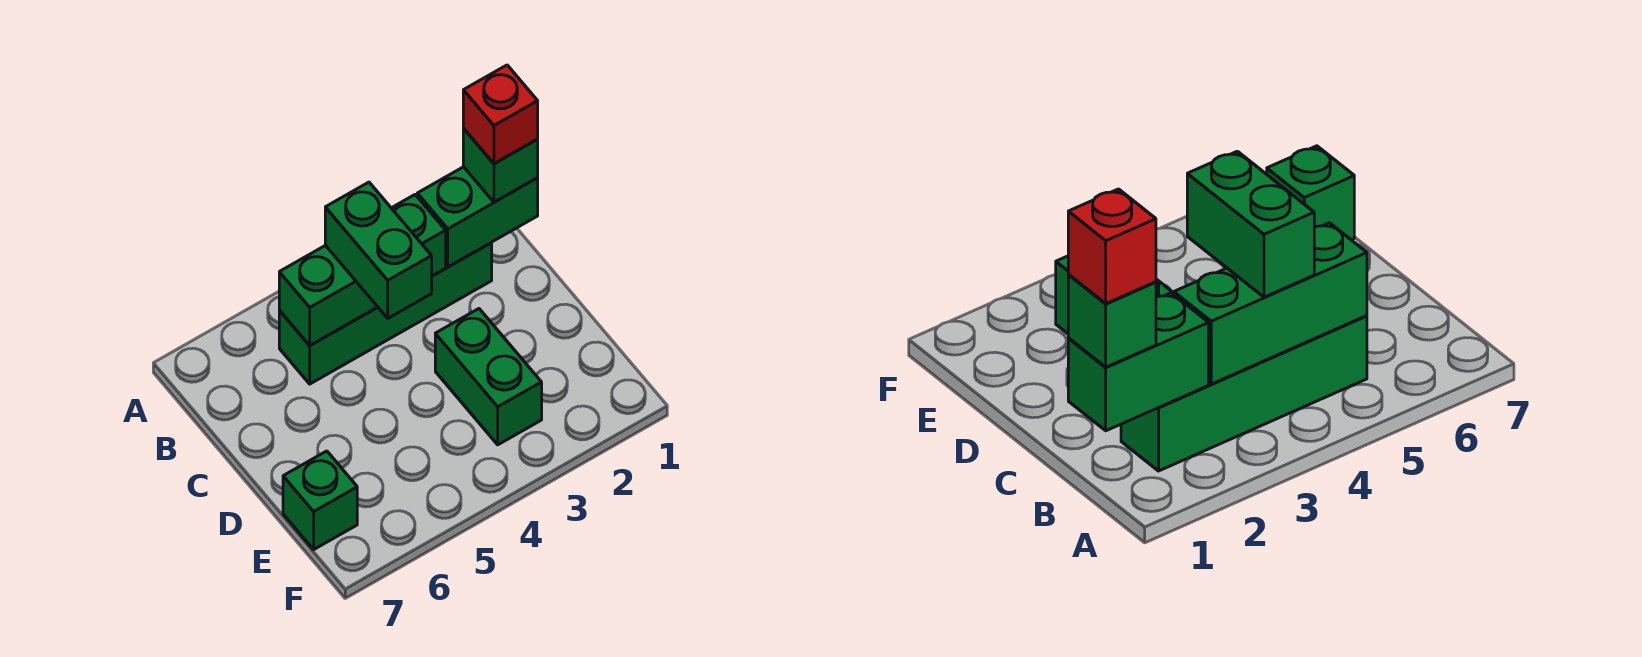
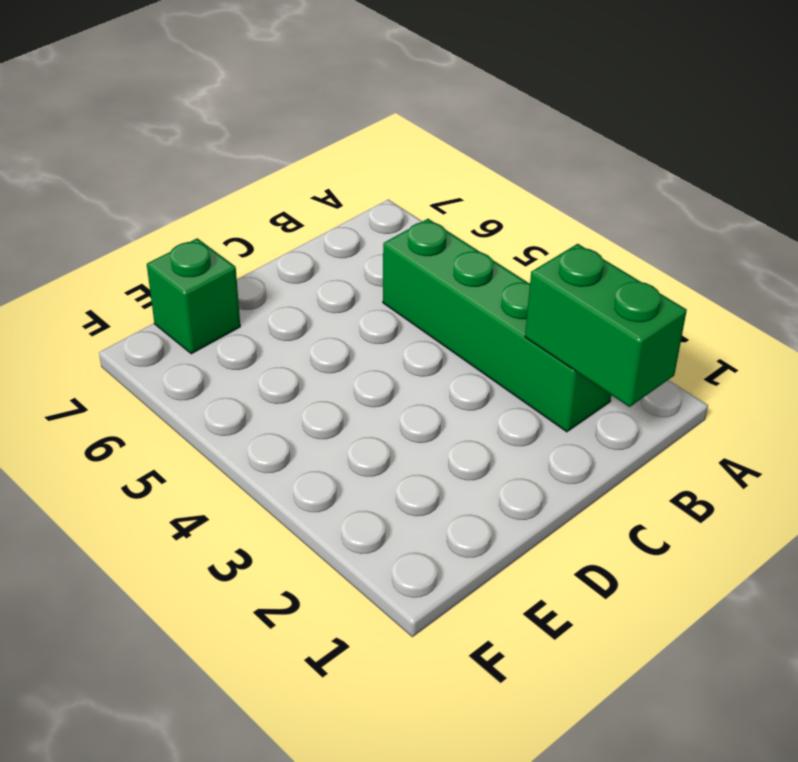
none -> green 1x2 brick [435,309,542,445]
none -> green 1x3 brick [279,195,446,345]

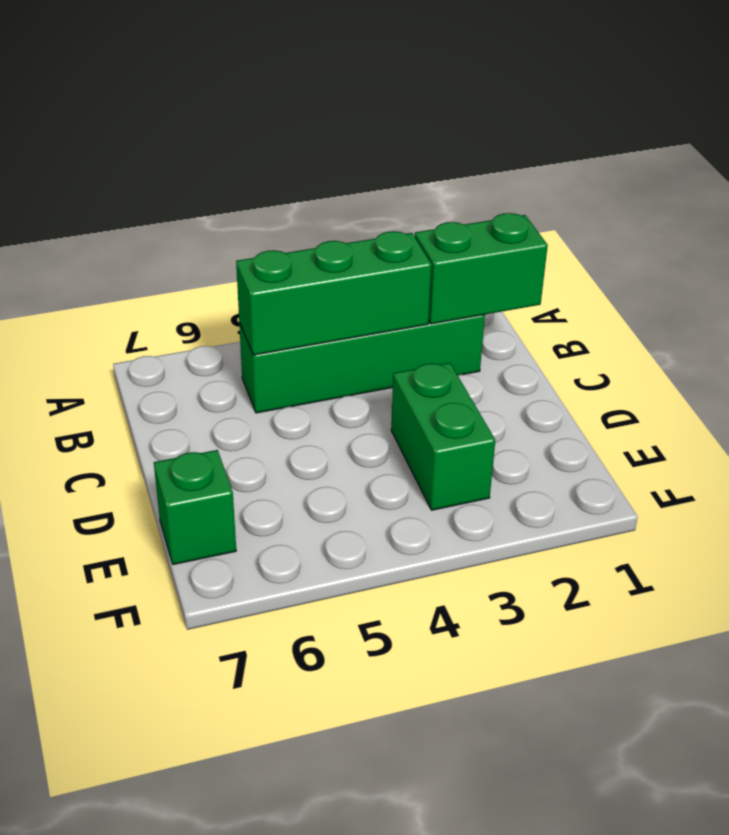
none -> green 1x1 brick [463,129,538,202]
none -> green 1x2 brick [325,182,432,318]

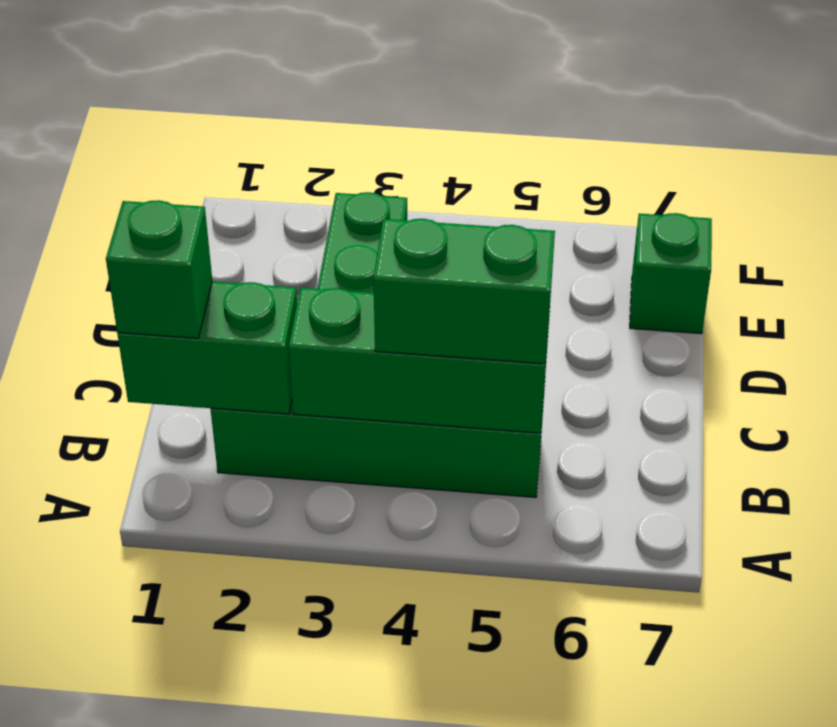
green 1x2 brick [373,219,555,364] -> green 1x2 brick turned to [325,182,432,318]
none -> red 1x1 brick [463,65,538,163]

